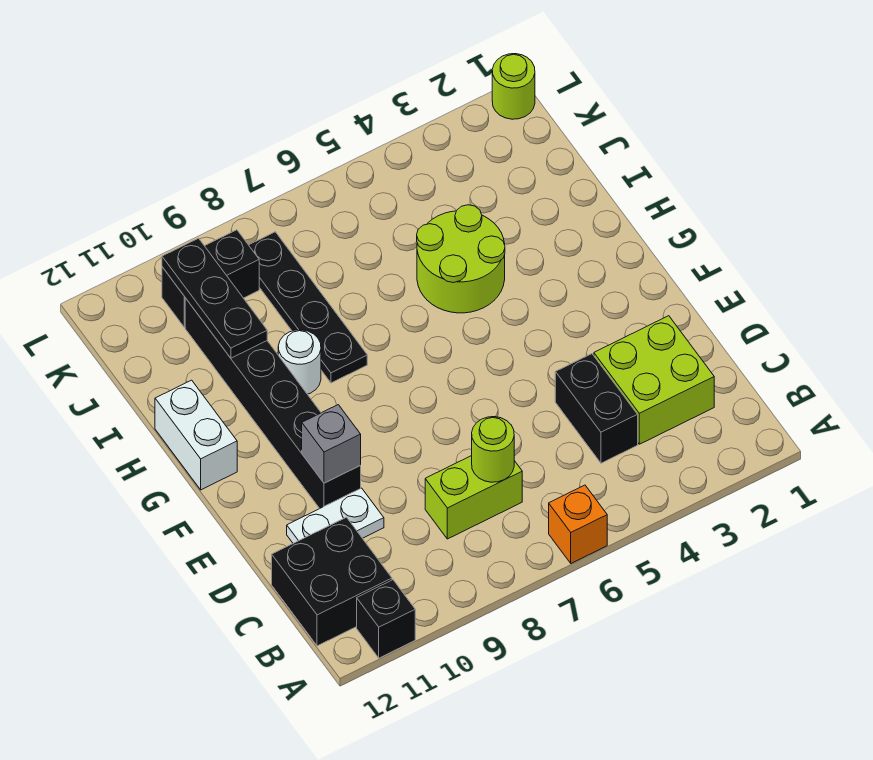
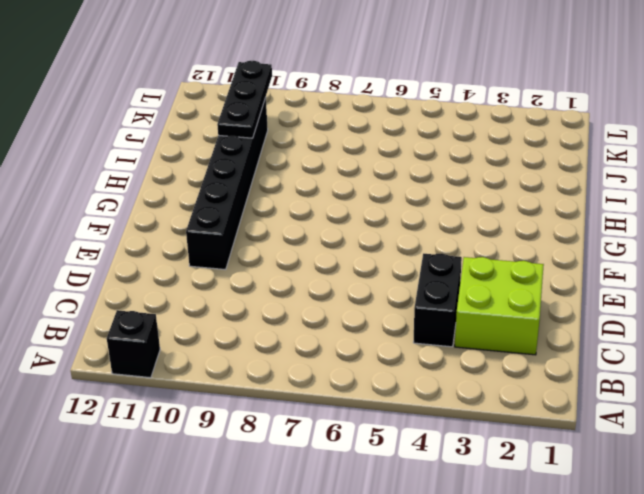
none -> orange 1x1 brick [549,485,607,563]
none -> black 2x2 brick [272,517,392,646]
none -> lime 1x2 brick [425,456,522,539]

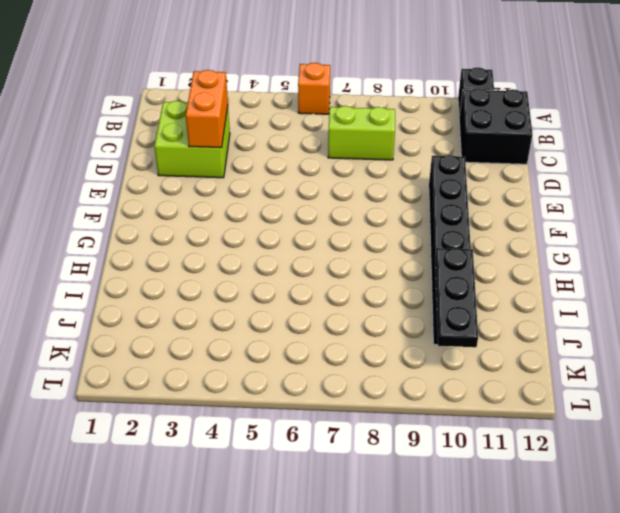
orange 1x2 brick [186,70,228,148] -> none
none -> black 1x2 brick [555,354,638,463]
none -> white 1x2 plate [287,488,384,543]
none -> white 1x2 brick [155,380,237,490]

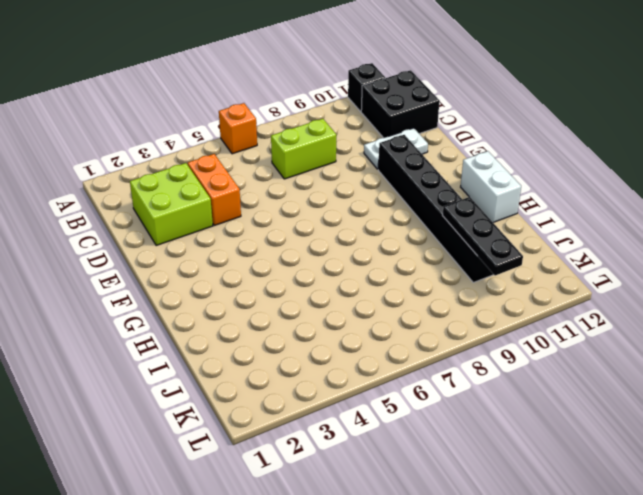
orange 1x2 brick [187,154,241,225] -> black 1x2 brick [555,354,638,463]
none -> lime 2x2 round brick [417,205,505,313]
none -> black 1x4 plate [249,232,367,383]
none -> white 1x1 round brick [278,330,321,394]

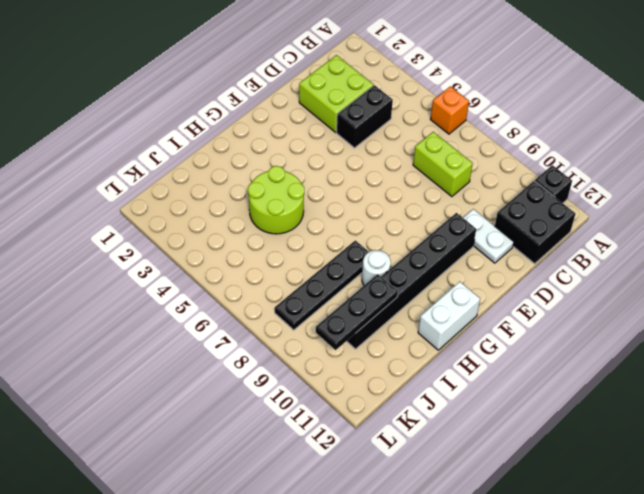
none -> black 1x2 brick [162,230,259,327]
none -> lime 1x1 round brick [492,54,535,119]
none -> lime 1x1 round brick [472,417,514,482]

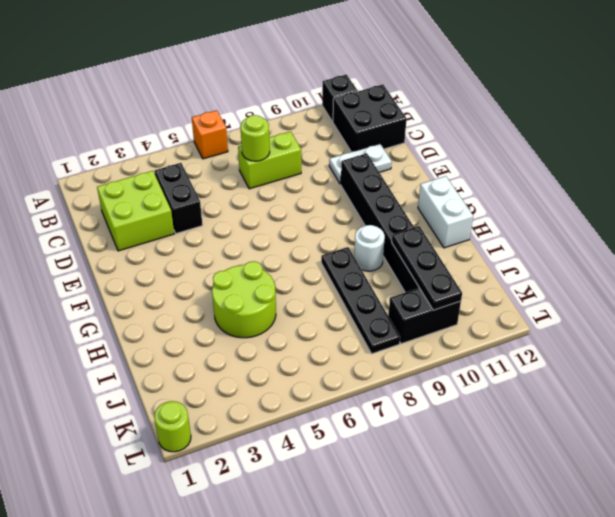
none -> grey 1x1 brick [302,405,361,483]

